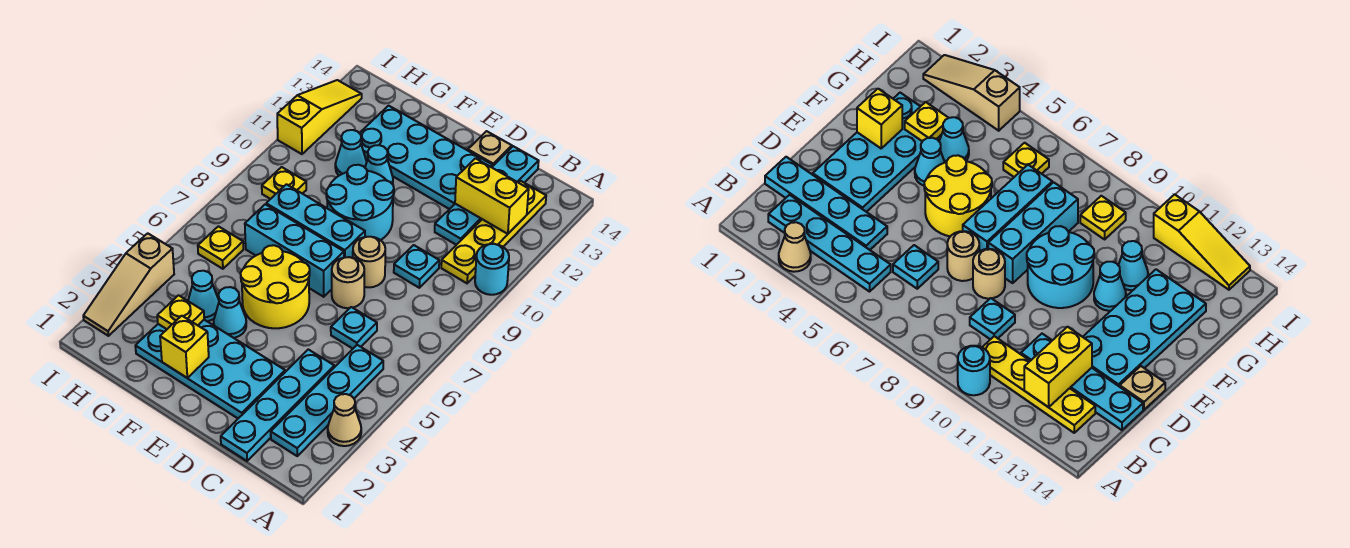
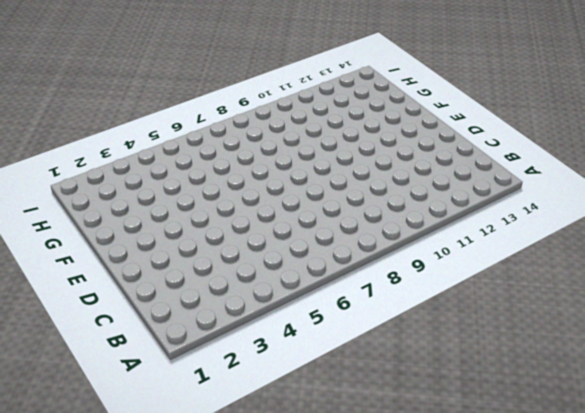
none -> tan 1x1 cone [328,394,361,446]
none -> cyan 1x1 round brick [475,244,509,295]
none -> cyan 1x4 plate [271,345,383,456]

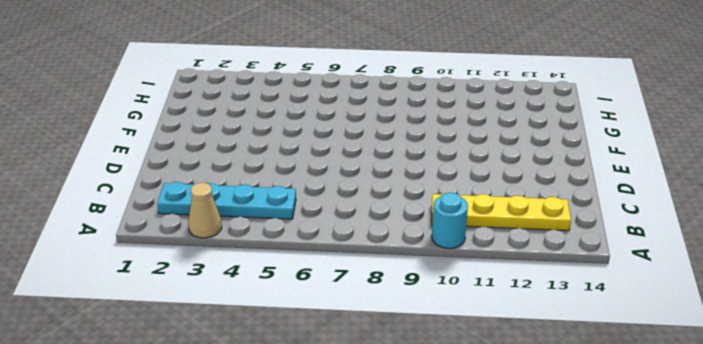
none -> cyan 1x4 plate [221,349,334,461]
none -> cyan 1x1 plate [331,307,377,349]
none -> cyan 1x1 plate [394,245,439,288]

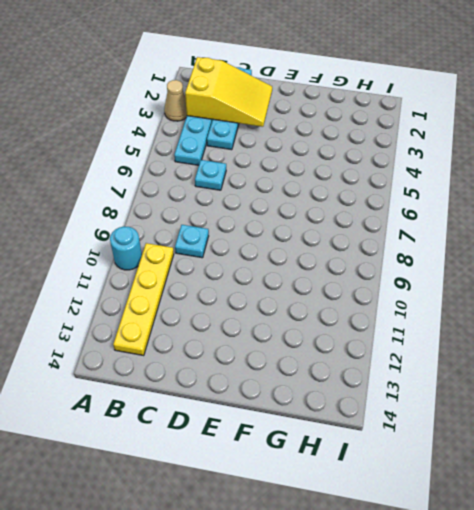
yellow 2x3 slope [185,57,272,127] -> none
none -> cyan 1x4 plate [435,146,539,245]
none -> cyan 2x4 plate [135,320,285,418]
none -> tan 1x1 round brick [332,257,364,308]

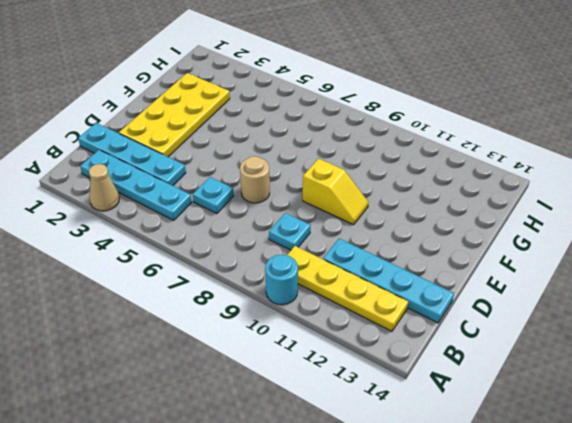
yellow 2x4 plate [119,73,230,157] -> cyan 2x4 plate [135,320,285,418]
yellow 1x2 slope [303,159,368,225] -> cyan 2x2 round brick [326,165,394,240]
none -> tan 1x1 round brick [353,237,385,287]
none -> cyan 2x4 plate [360,106,492,209]
none -> tan 1x1 plate [468,131,512,167]

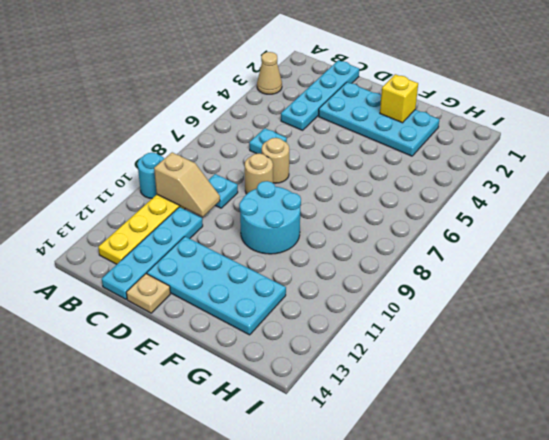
tan 1x2 slope [154,152,220,217] -> none
none -> cyan 1x4 plate [271,345,383,456]
none -> yellow 2x2 round brick [241,245,310,328]
none -> cyan 1x3 brick [245,204,344,297]

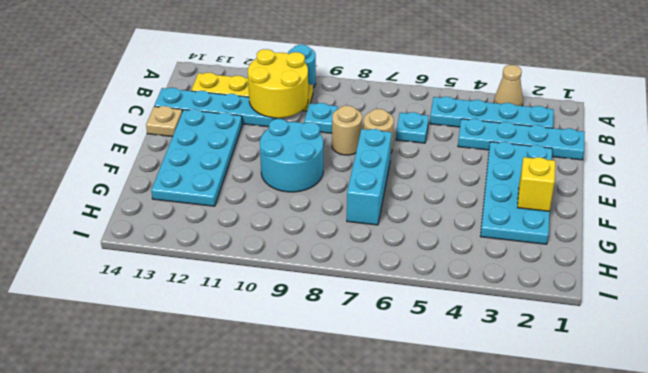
yellow 2x2 round brick [248,49,308,118] -> yellow 2x2 round brick moved to [241,245,310,328]
none -> cyan 1x3 brick [266,184,365,258]
none -> cyan 1x1 cone [214,287,246,338]
none -> cyan 1x1 cone [365,145,393,184]

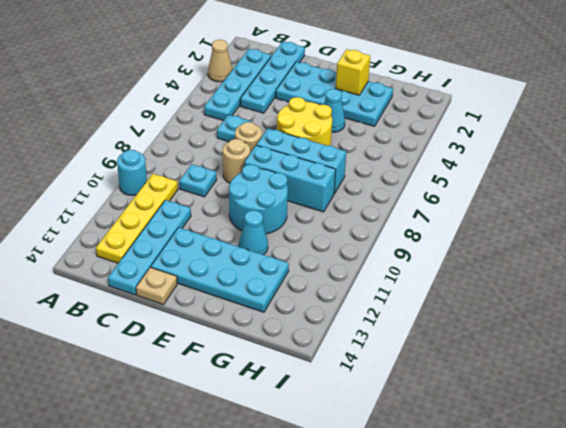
none -> cyan 1x1 cone [188,271,219,321]
none -> cyan 1x1 cone [335,130,367,176]
none -> yellow 1x1 plate [198,226,243,269]

